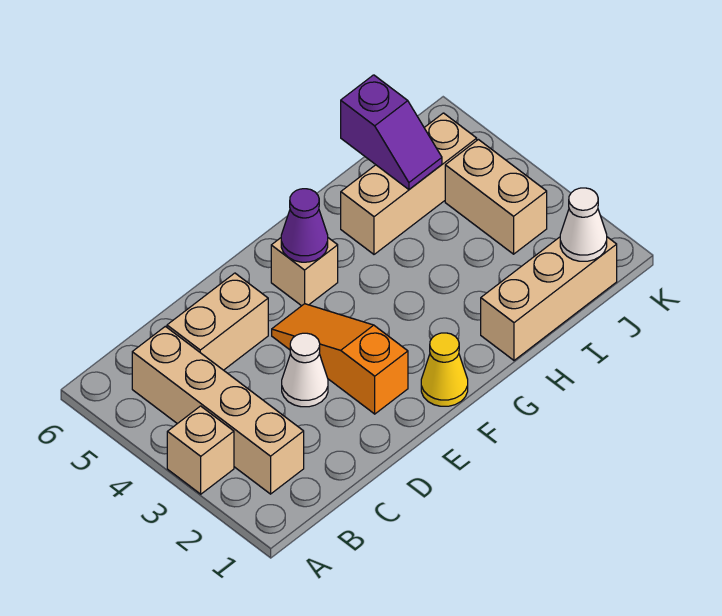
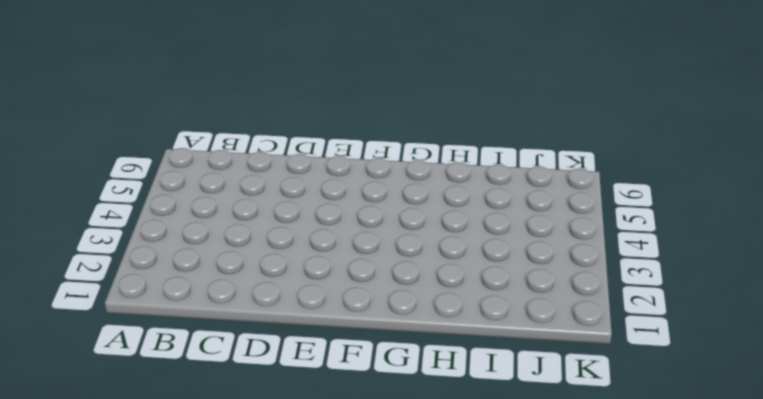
none -> tan 1x1 brick [167,406,234,494]
none -> tan 1x4 brick [132,326,304,494]
none -> tan 1x2 brick [167,273,268,370]

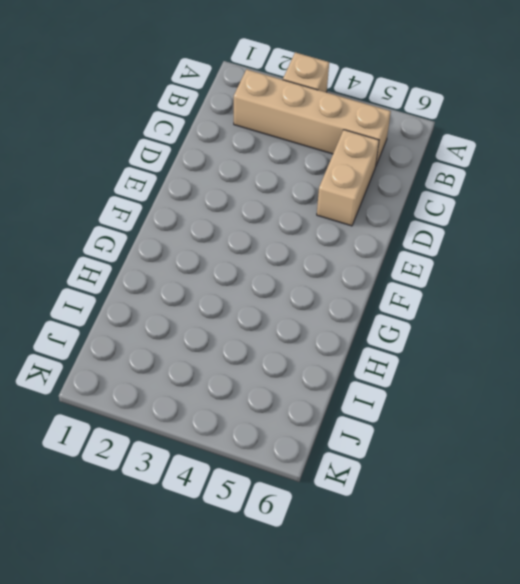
none -> white 1x1 cone [282,333,328,407]
none -> orange 1x3 slope [272,304,408,414]
none -> yellow 1x1 cone [421,333,468,406]

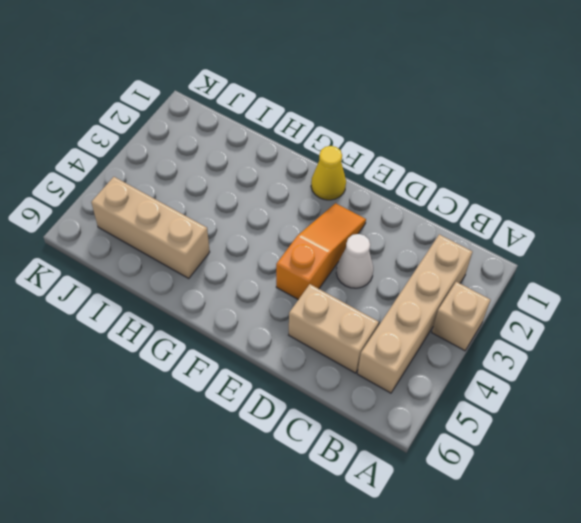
orange 1x3 slope [276,203,366,300] -> orange 1x3 slope turned to [272,304,408,414]
none -> tan 1x1 brick [271,238,338,306]
none -> tan 1x3 brick [481,237,617,360]
none -> tan 1x2 brick [445,140,547,254]

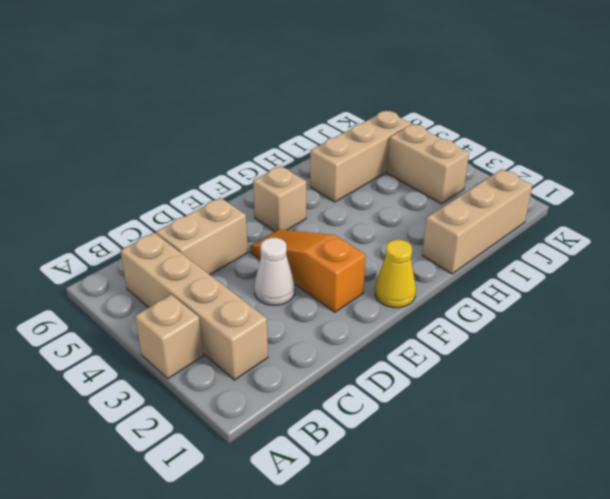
none -> purple 1x1 cone [281,189,328,262]
none -> purple 1x2 slope [341,75,442,190]
none -> white 1x1 cone [560,188,607,261]

